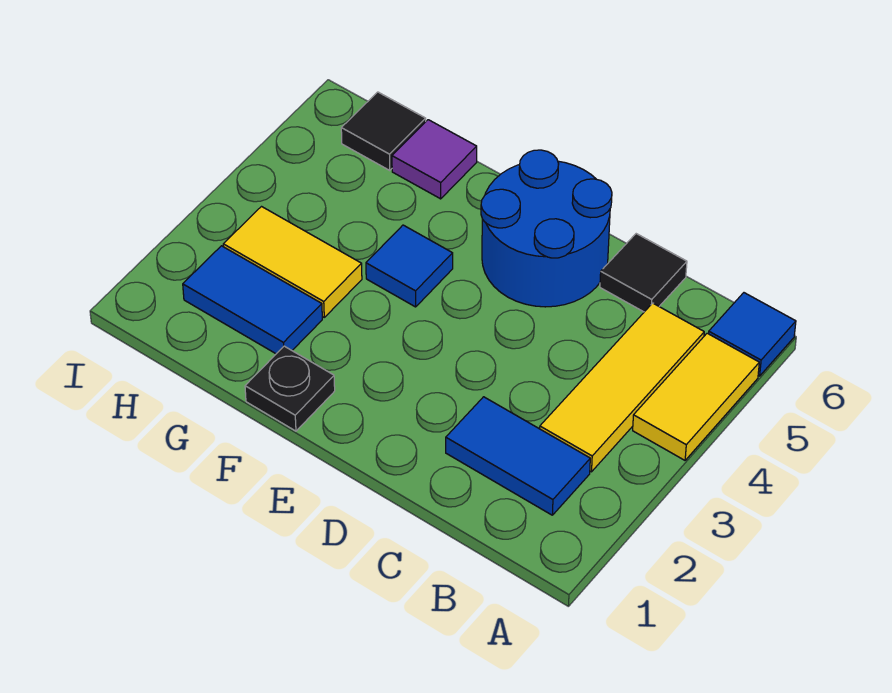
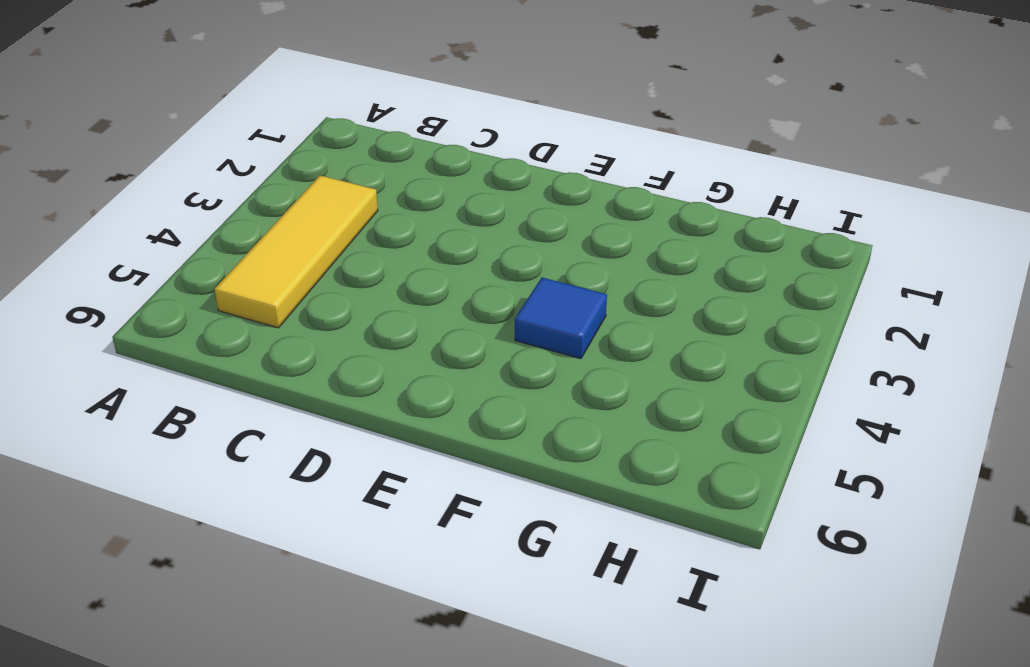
none -> yellow 1x2 tile [633,333,759,460]
none -> blue 1x1 tile [709,293,796,376]
none -> blue 1x2 tile [446,397,590,515]

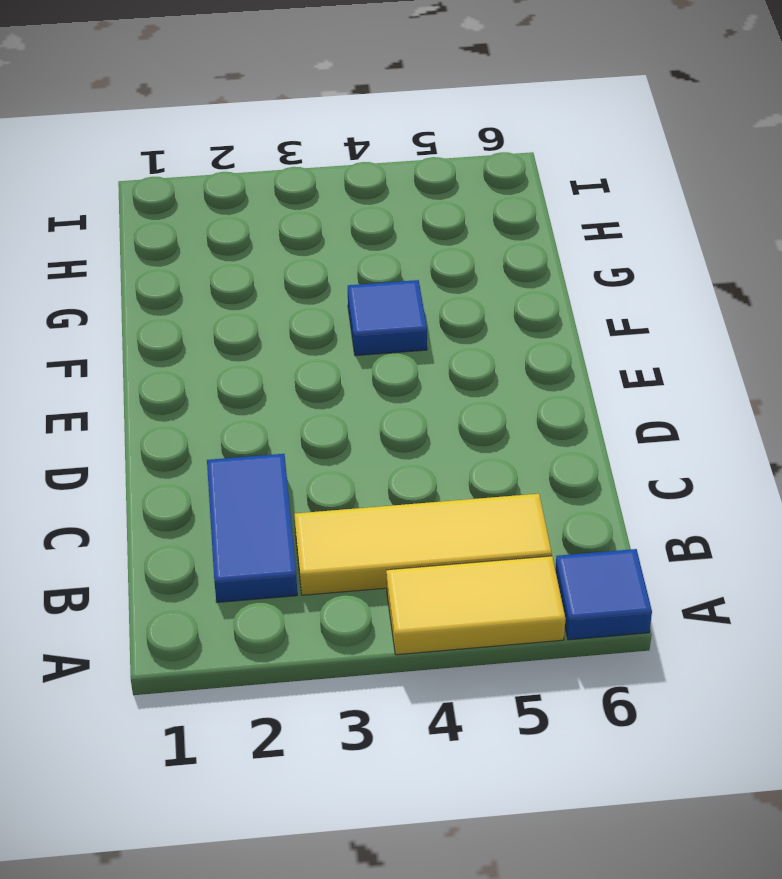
none -> black 1x1 tile [600,234,687,312]
none -> blue 2x2 round brick [481,150,612,307]
none -> black 1x1 plate [245,346,335,431]

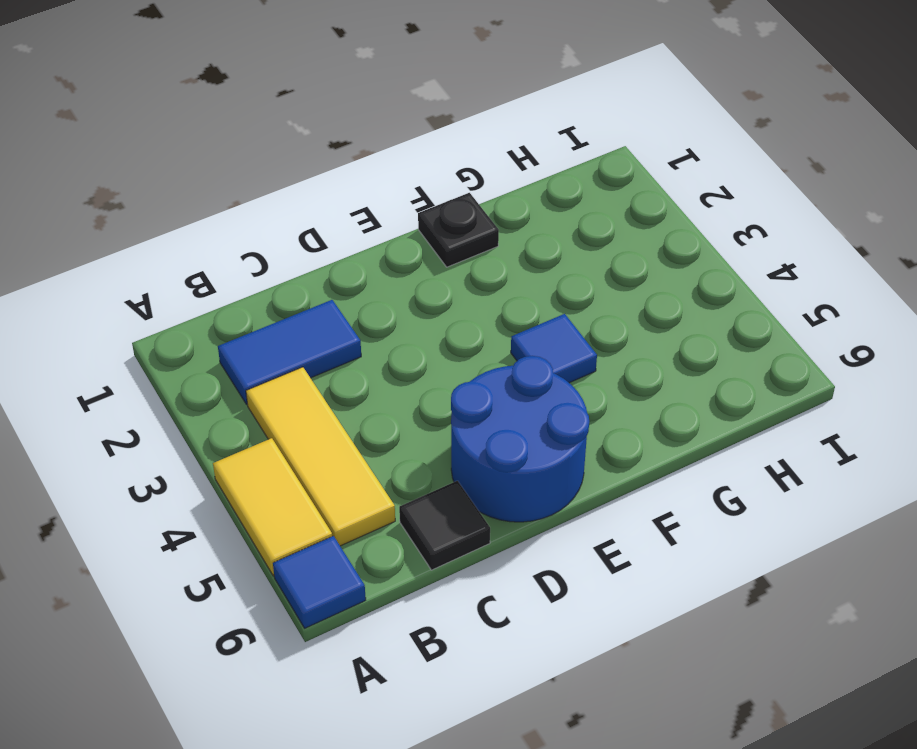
none -> blue 1x2 tile [183,246,322,354]
none -> yellow 1x2 tile [223,207,362,317]
none -> purple 1x1 tile [392,120,477,199]

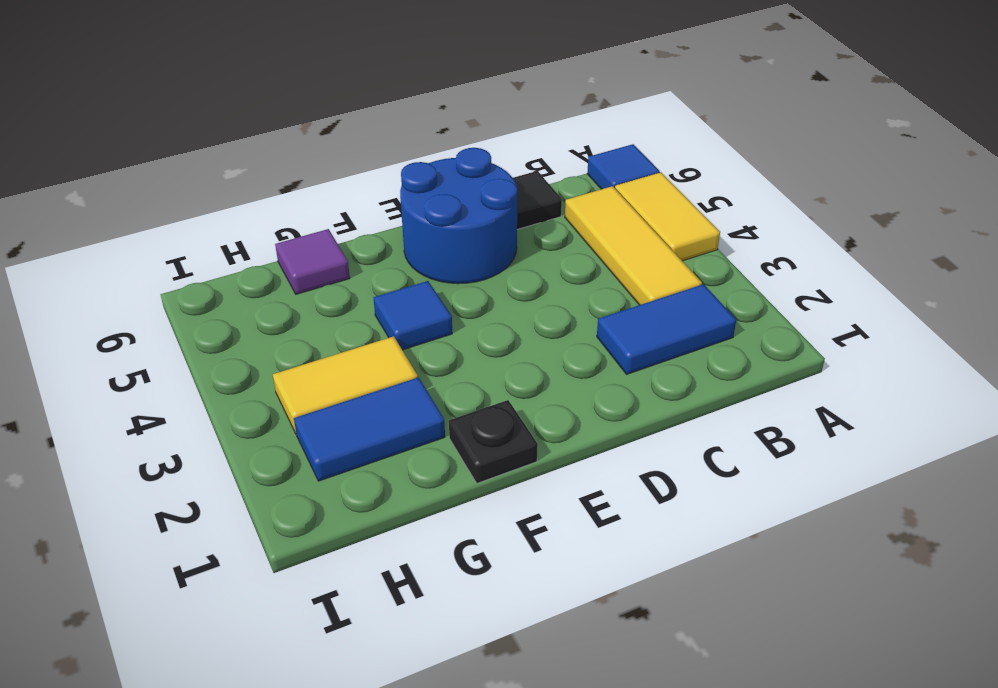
none -> black 1x1 tile [341,92,426,170]

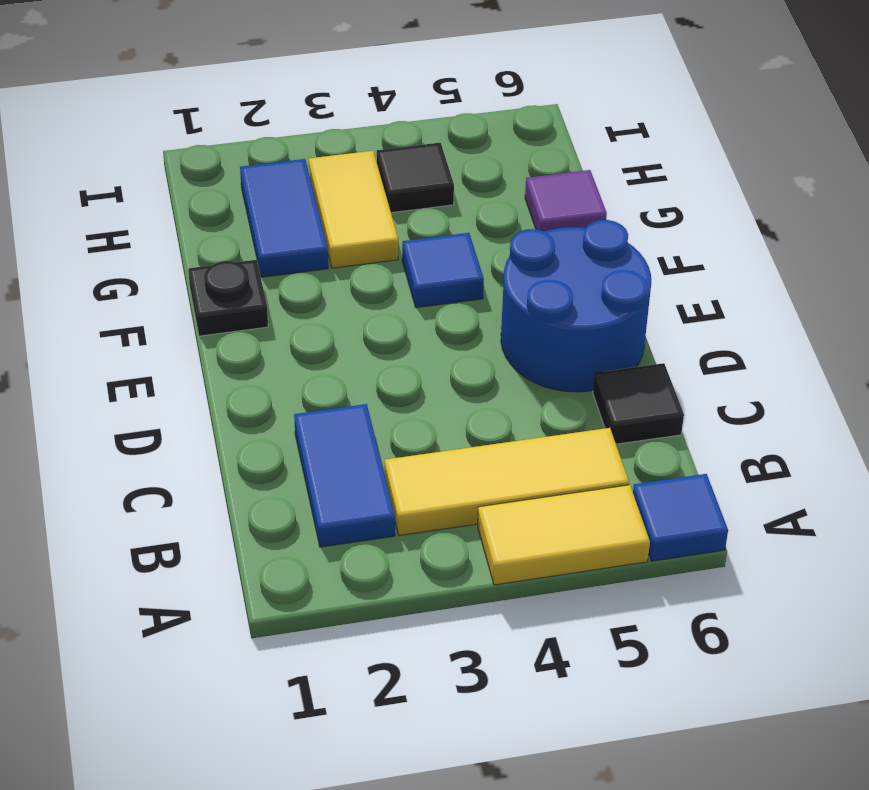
black 1x1 tile [377,143,454,213] -> black 1x1 tile moved to [341,92,426,170]

